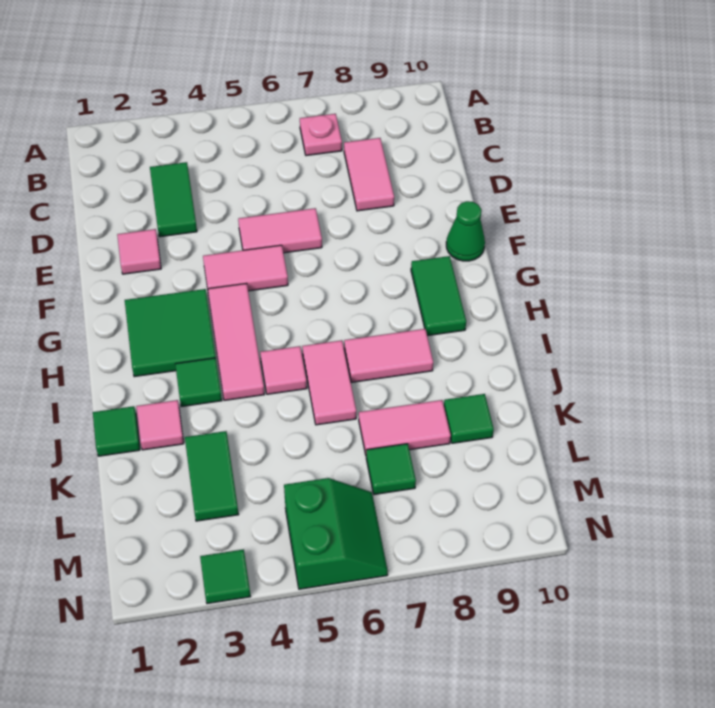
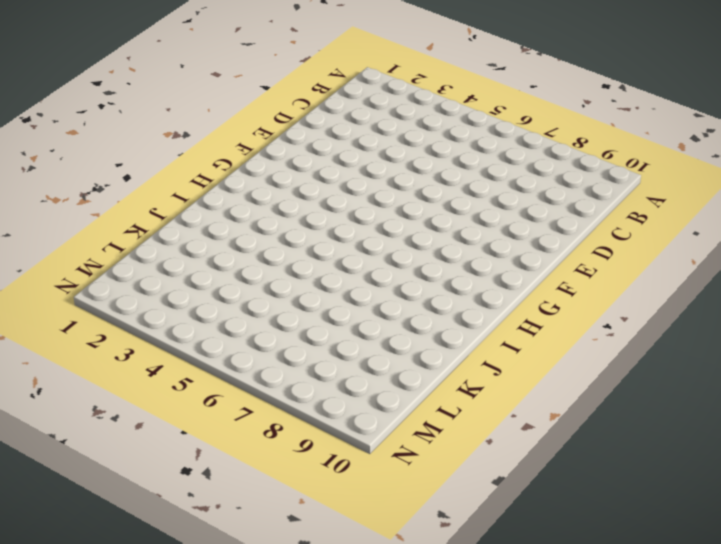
none -> pink 1x1 plate [300,114,342,156]
none -> green 1x2 tile [150,162,197,237]
none -> pink 1x2 tile [344,138,394,211]

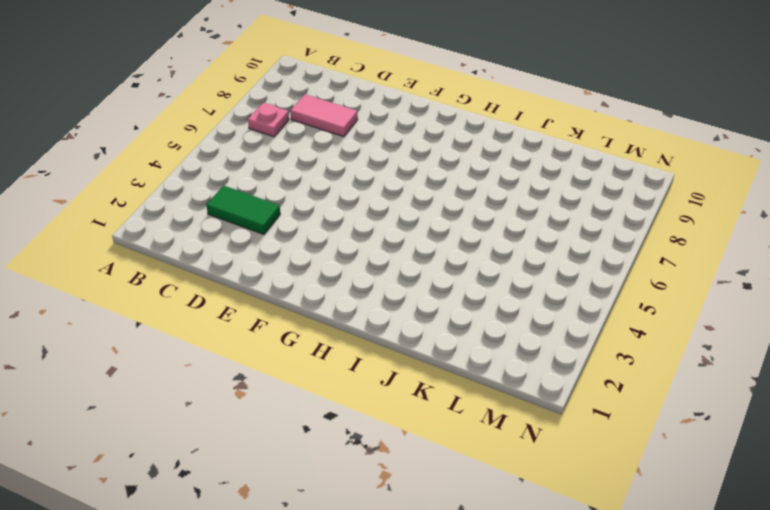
none -> pink 1x1 tile [117,229,161,274]
none -> pink 1x2 tile [238,208,322,253]
none -> pink 1x2 tile [203,245,288,291]

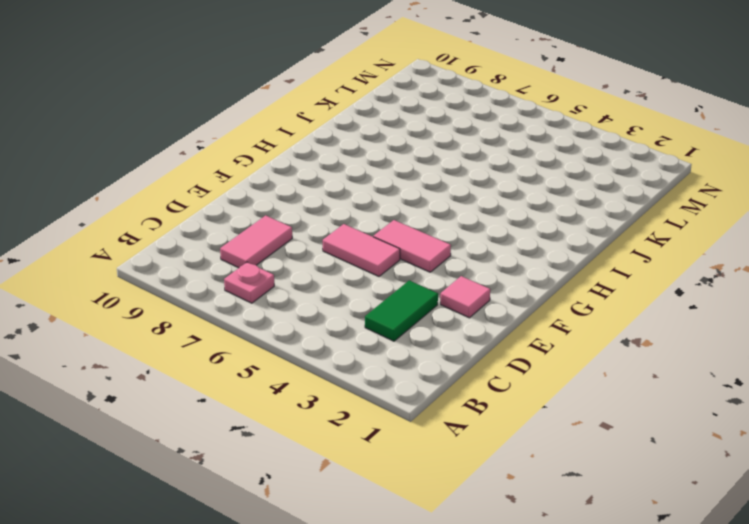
none -> green 1x1 cone [446,201,485,261]
none -> green 2x2 tile [125,289,216,377]
none -> pink 1x3 tile [208,283,264,400]

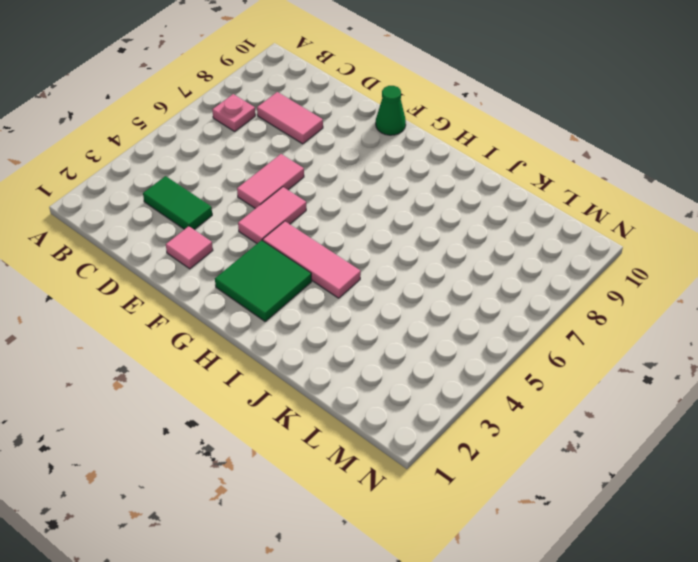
none -> green 1x2 tile [411,256,466,336]
none -> green 1x1 tile [175,358,222,407]
none -> pink 1x1 tile [260,346,307,394]

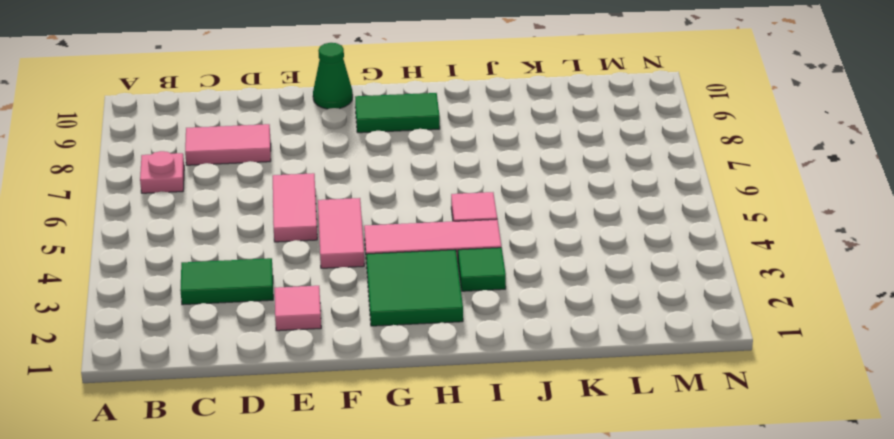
none -> pink 1x2 tile [302,340,356,425]
none -> pink 1x2 tile [344,329,433,382]
none -> green 1x1 tile [93,406,140,456]

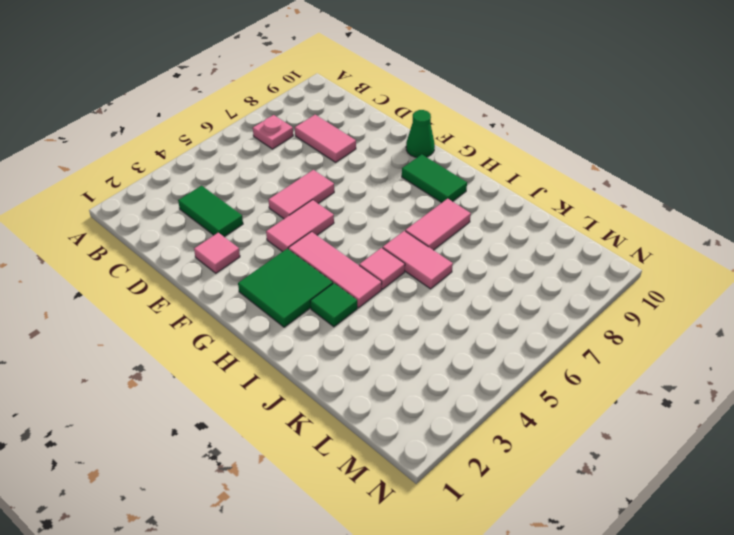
none -> green 1x1 tile [93,406,140,456]
none -> pink 1x1 tile [136,400,184,450]
none -> green 1x2 tile [185,431,239,521]

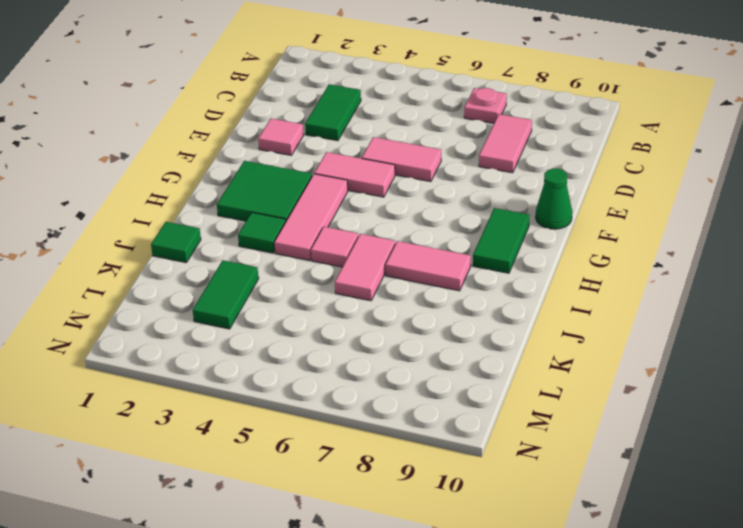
none -> pink 1x1 tile [136,400,184,450]
none -> pink 1x2 tile [359,400,451,455]
none -> green 1x1 tile [444,394,494,443]

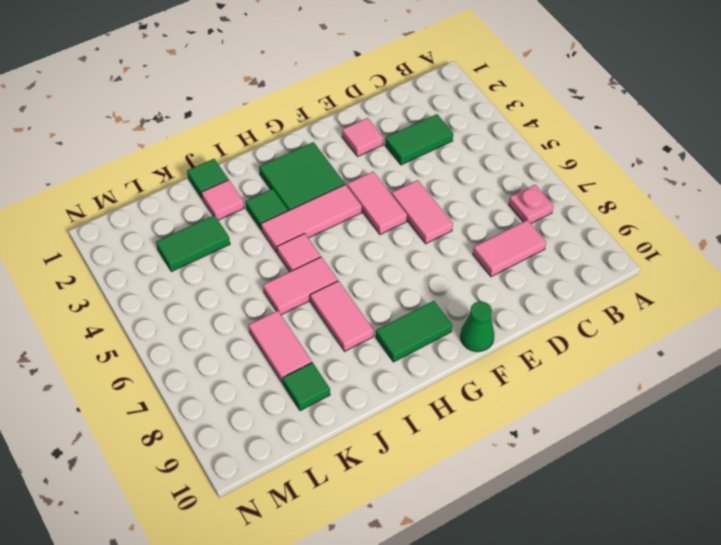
none -> green 1x1 tile [366,444,416,494]
none -> green 2x2 slope [284,478,388,589]
none -> green 1x1 tile [200,549,251,604]

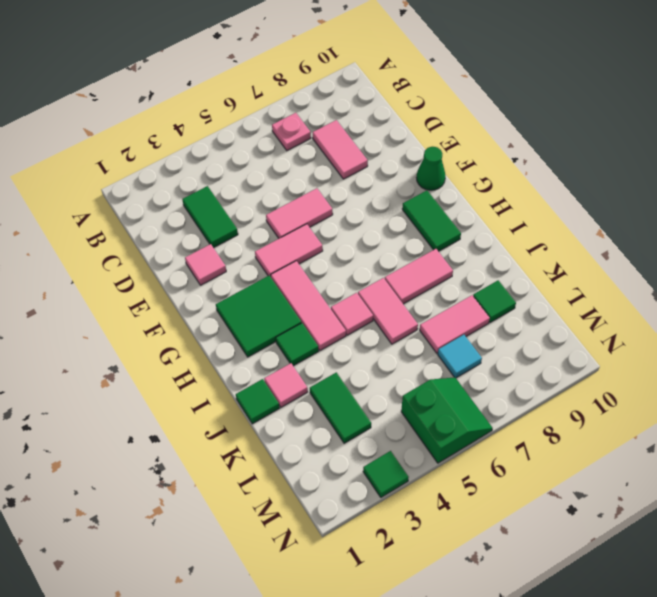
cyan 1x1 tile [438,335,482,378] -> green 1x1 tile [366,444,416,494]

